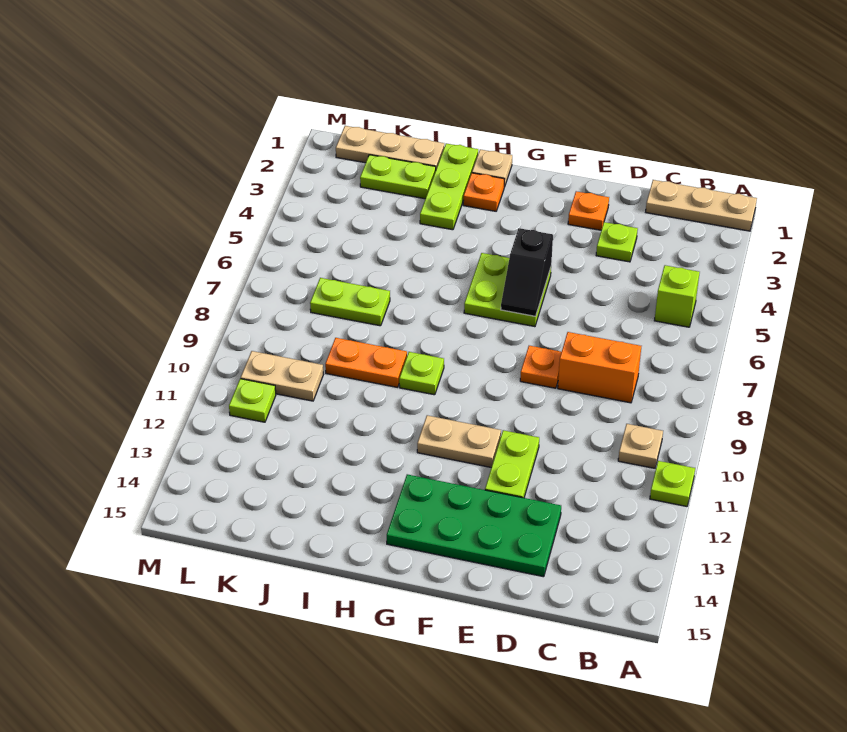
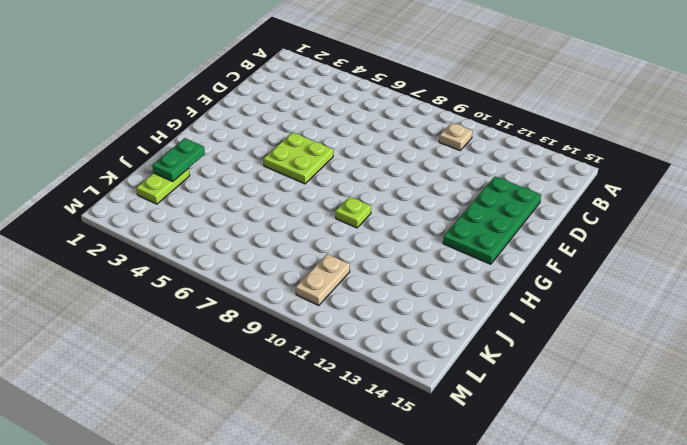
green 1x2 plate [152,138,205,182] -> none
none -> tan 1x3 plate [646,180,757,231]
none -> lime 1x1 plate [650,461,695,506]
none -> lime 1x1 brick [654,265,700,327]

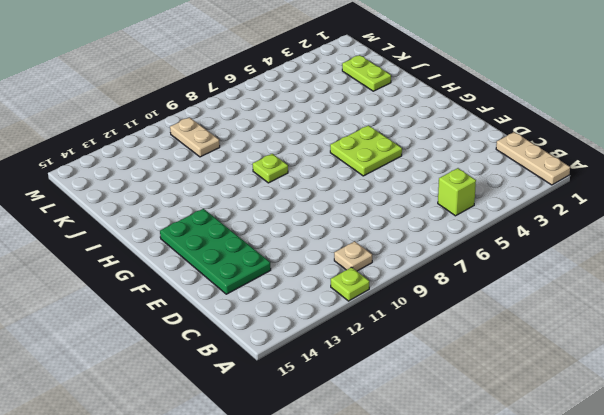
none -> orange 1x2 brick [558,332,641,403]
none -> lime 1x1 plate [596,222,638,262]
none -> orange 1x1 plate [568,191,609,230]

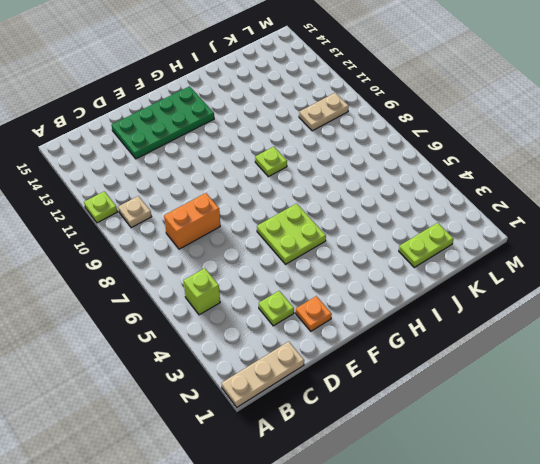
none -> orange 1x1 plate [520,346,561,388]
none -> lime 1x2 plate [485,430,539,498]
none -> tan 1x2 plate [417,415,501,468]

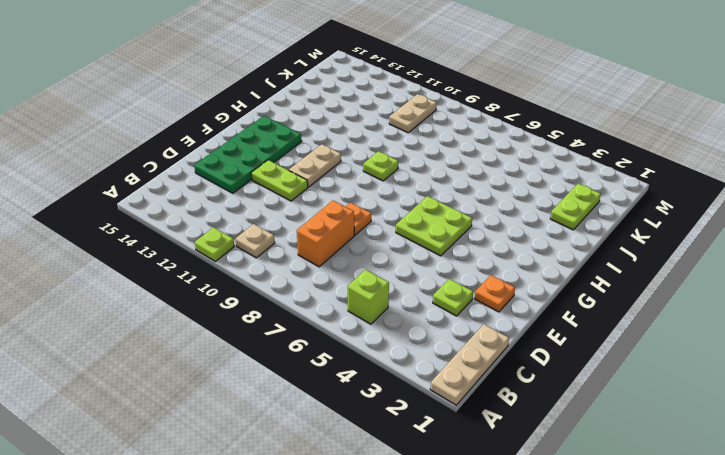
none -> tan 1x1 plate [472,149,512,187]
none -> orange 1x1 plate [463,173,504,211]
none -> lime 1x3 plate [420,143,478,230]

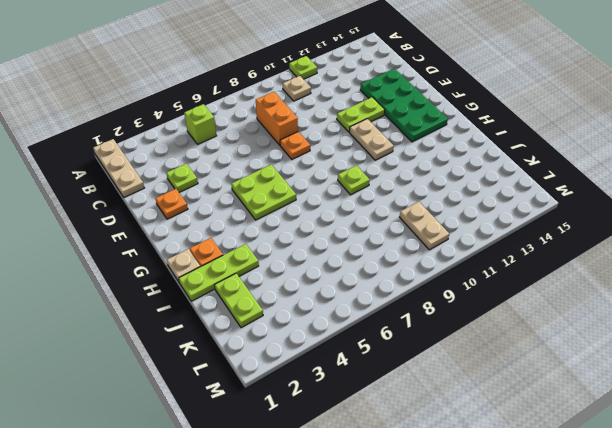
none -> orange 1x2 plate [325,338,407,387]
none -> tan 1x3 plate [336,126,444,169]
none -> lime 1x2 plate [310,278,390,326]

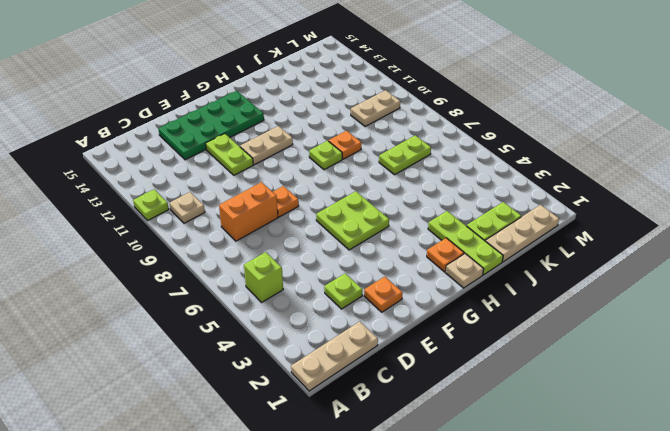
orange 1x1 plate [329,131,361,159] -> orange 1x2 plate [325,338,407,387]
none -> lime 1x1 plate [229,379,276,422]
none -> black 1x2 slope [501,228,553,316]

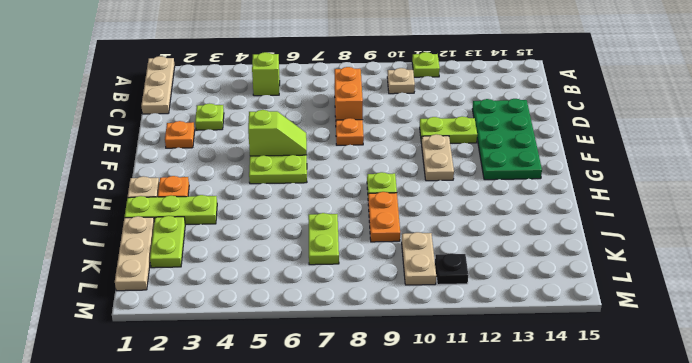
lime 1x2 slope [248,110,307,156] -> black 1x2 slope [501,228,553,316]
black 1x1 plate [435,253,468,285] -> lime 1x1 plate [229,379,276,422]

